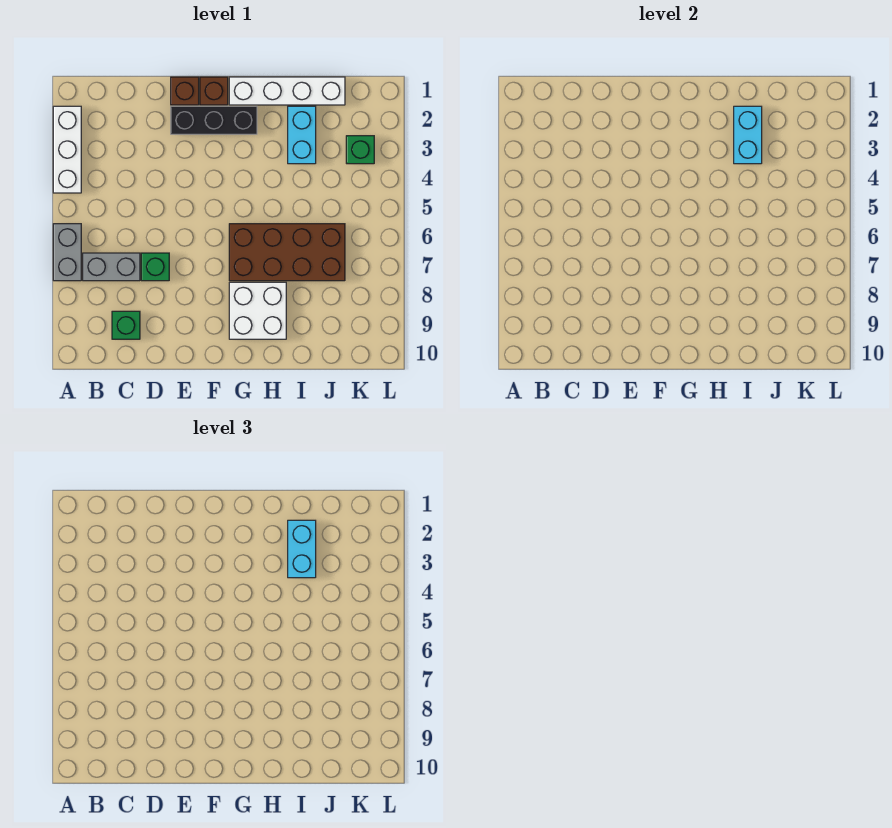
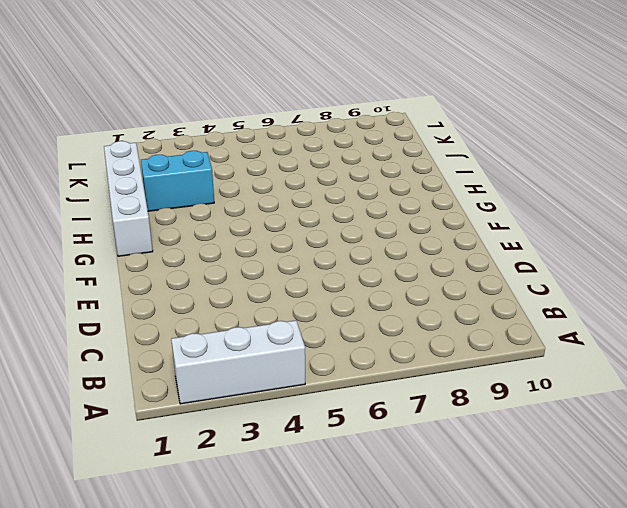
none -> grey 1x2 brick [53,224,81,281]
none -> grey 1x2 brick [83,253,140,281]
none -> green 1x1 brick [112,311,140,339]

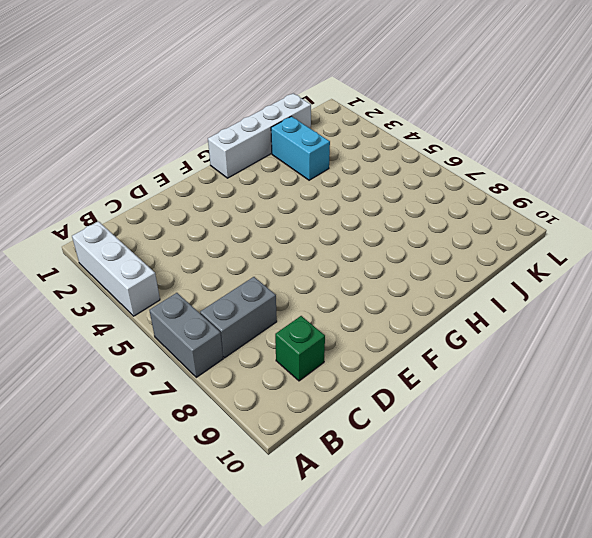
none -> green 1x1 brick [141,253,169,281]
none -> brown 1x1 brick [171,77,199,105]
none -> black 1x3 brick [171,106,257,134]

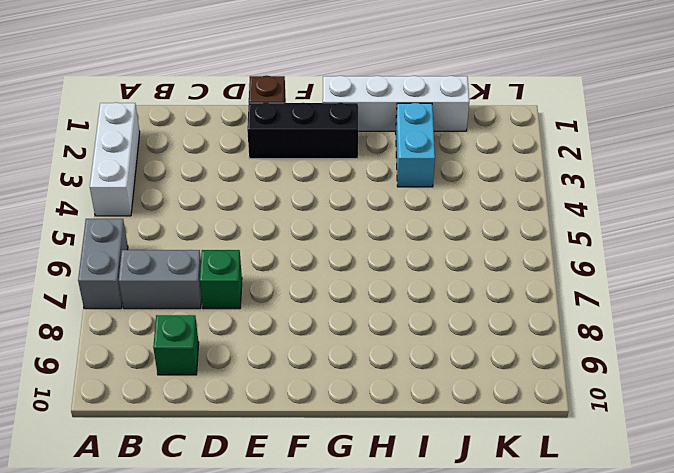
none -> brown 1x1 brick [200,77,228,105]
none -> brown 2x4 brick [229,224,345,281]
none -> white 2x2 brick [229,282,286,339]

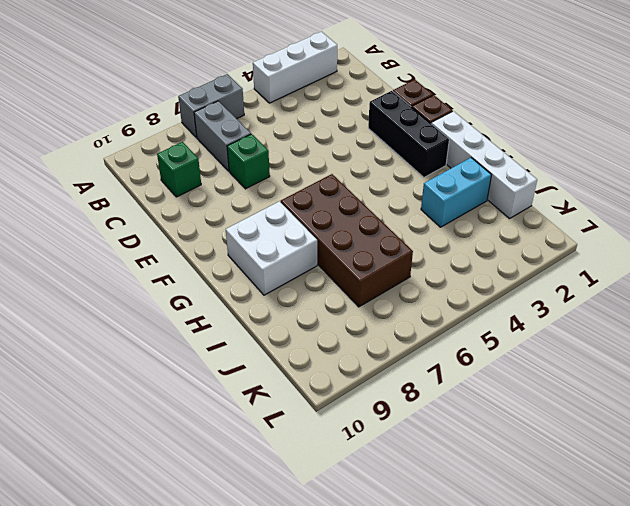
none -> green 1x1 brick [346,136,374,164]
none -> cyan 1x2 brick [734,106,762,164]
none -> cyan 1x2 brick [288,520,316,578]

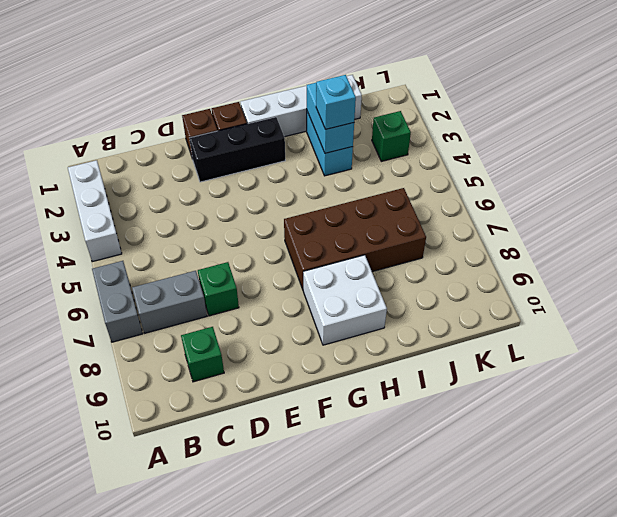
cyan 1x1 brick [316,75,356,129] -> cyan 1x2 brick [288,520,316,578]

